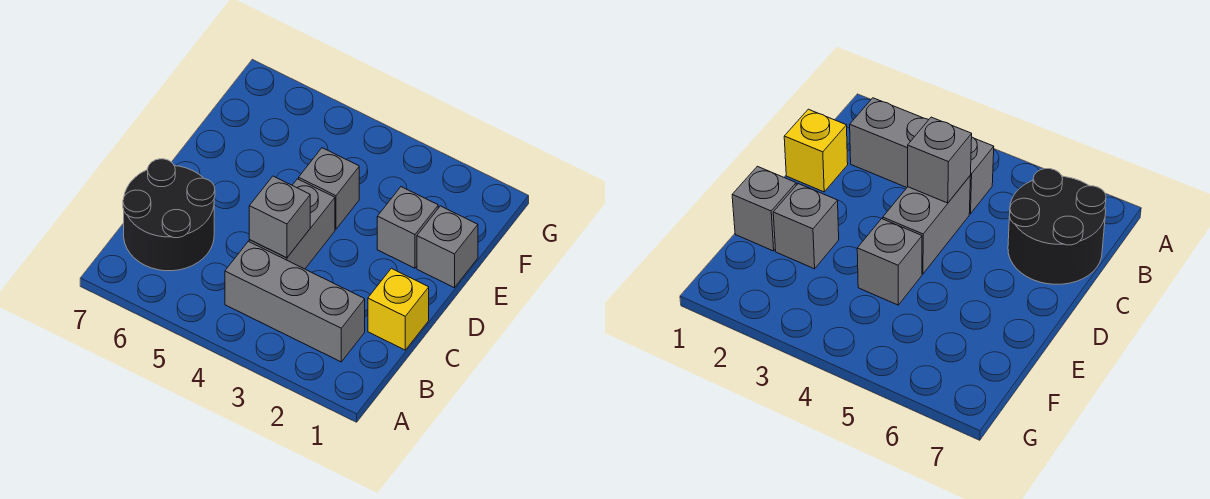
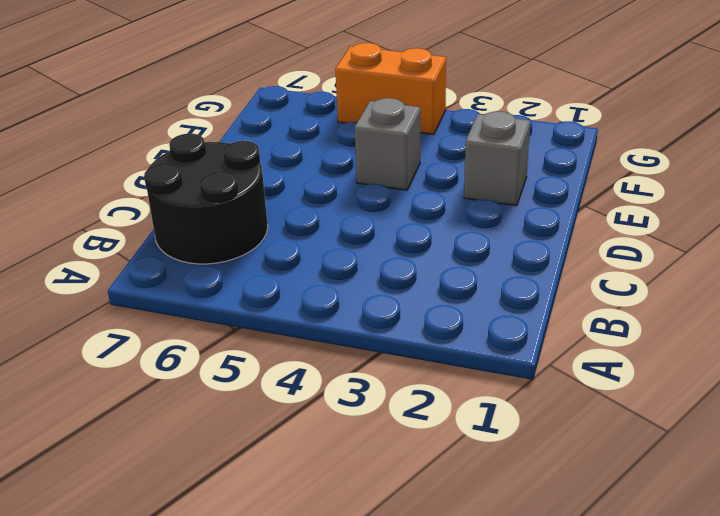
orange 1x2 brick [335,43,446,134] -> none
none -> grey 1x3 brick [225,241,365,362]
none -> yellow 1x1 brick [368,268,429,350]

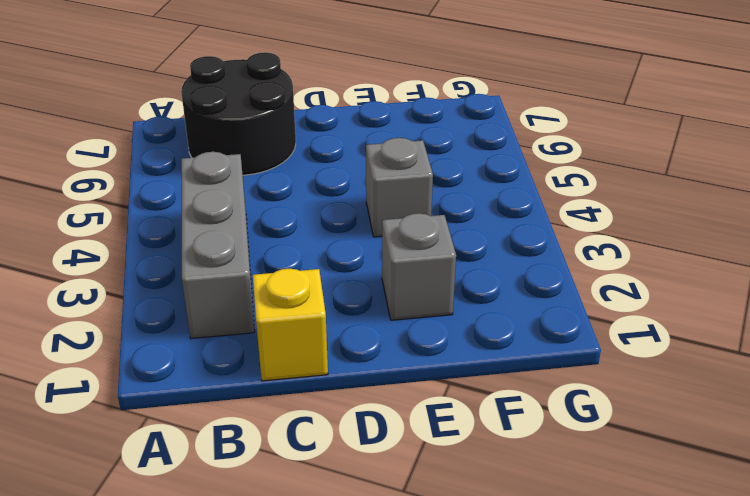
none -> grey 1x2 brick [249,179,335,269]
none -> grey 1x1 brick [417,206,478,288]

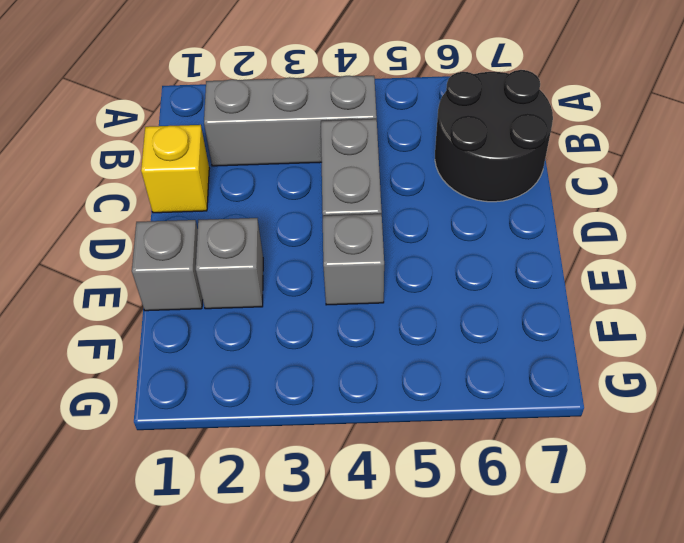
none -> grey 1x1 brick [249,176,310,258]

